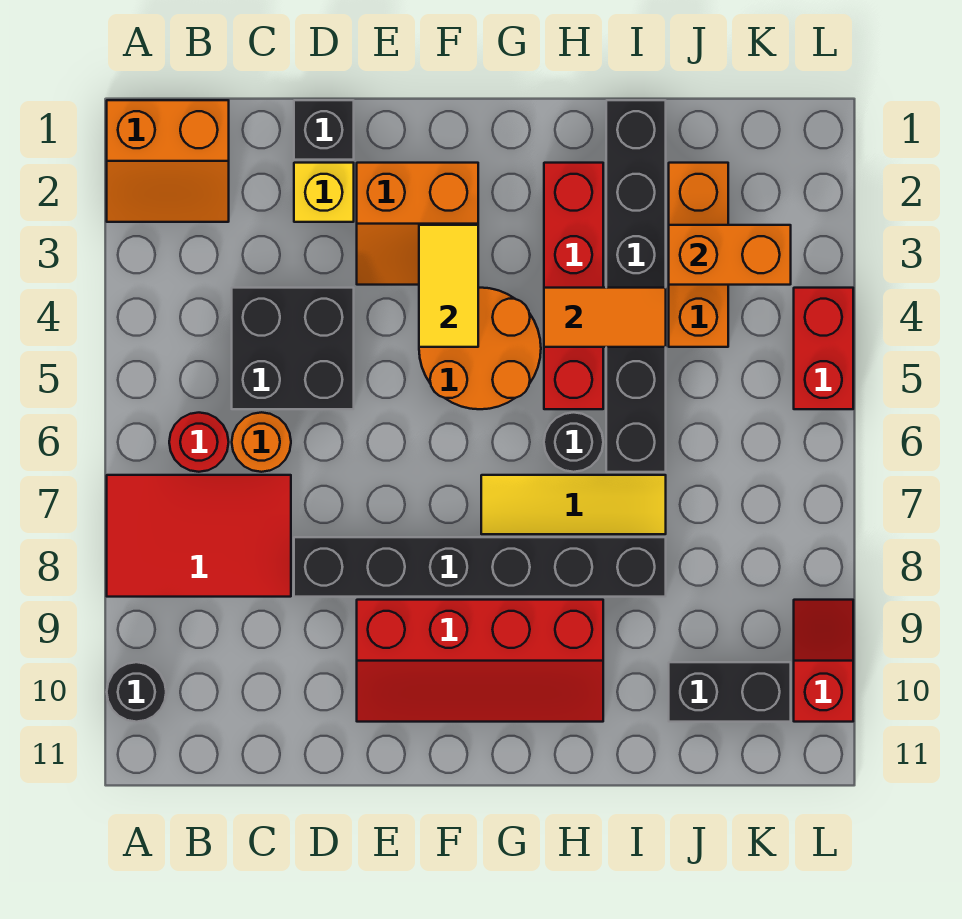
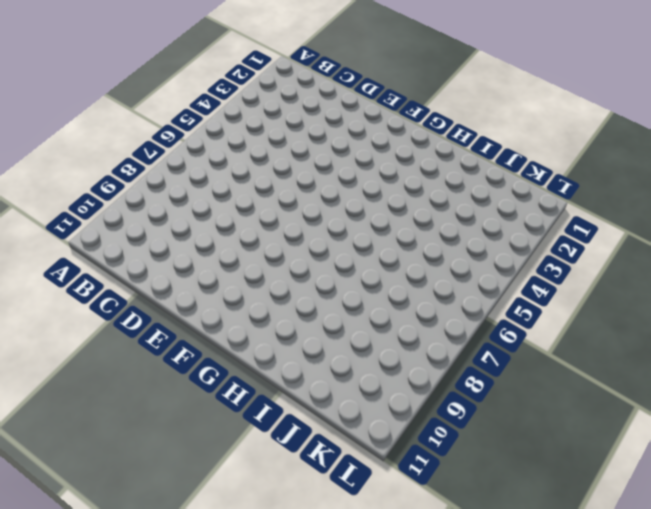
none -> orange 2x2 slope [107,100,229,222]
none -> red 2x3 tile [107,475,291,597]
none -> black 1x1 round brick [107,662,166,722]

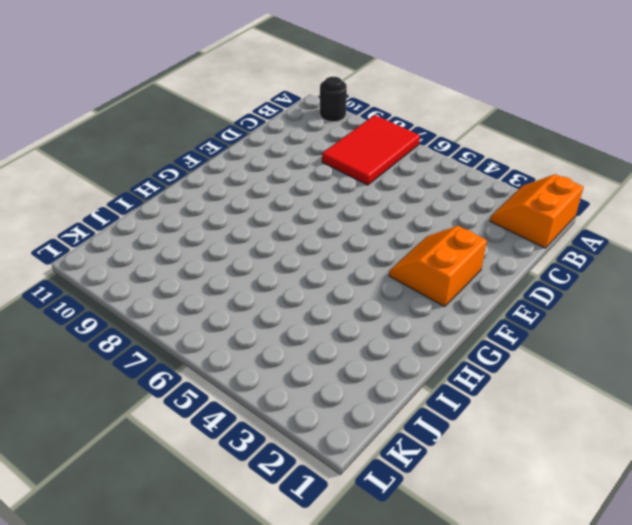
none -> red 1x1 round brick [169,413,229,472]
none -> black 2x2 brick [232,288,354,409]
none -> orange 1x1 round brick [232,412,291,472]

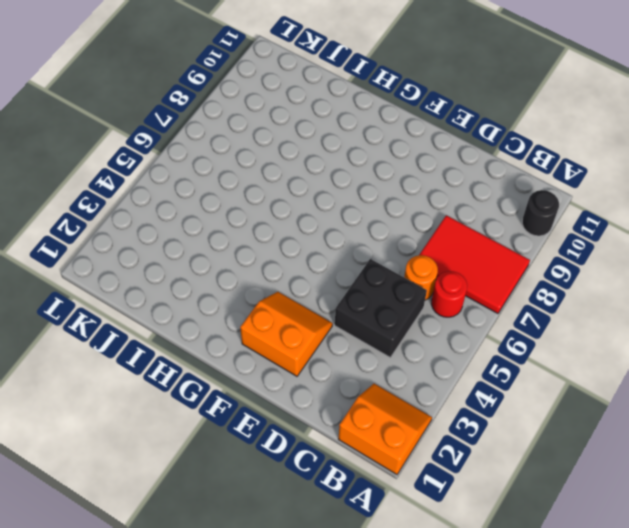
none -> black 1x1 brick [294,100,354,160]
none -> yellow 1x1 brick [294,163,354,222]
none -> black 1x6 brick [294,537,666,597]

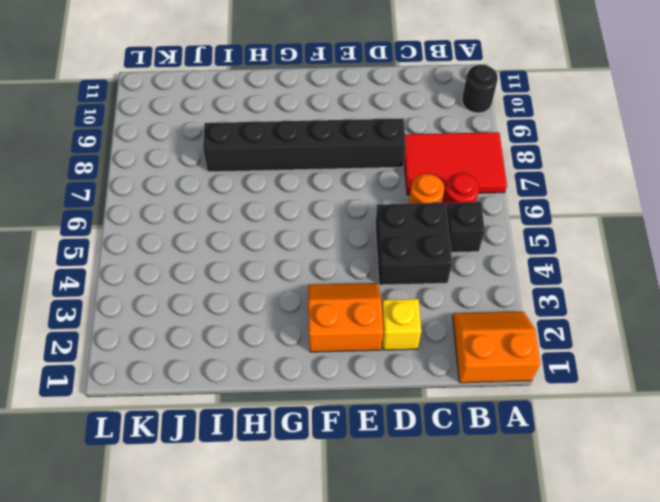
black 1x1 brick [447,202,485,252] -> black 1x1 brick moved to [294,100,354,160]
none -> red 2x4 slope [357,600,603,722]
none -> orange 2x2 round brick [419,288,541,409]
none -> yellow 1x3 tile [481,475,666,534]

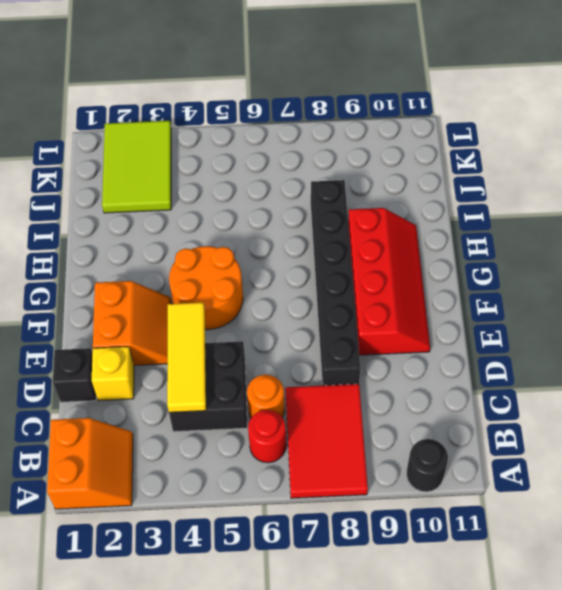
yellow 1x3 tile [167,303,206,412] -> yellow 1x3 tile moved to [481,475,666,534]
lime 2x3 tile [102,121,171,213] -> orange 1x3 brick [669,163,728,347]
none -> red 1x4 brick [544,163,603,409]
none -> black 1x1 round brick [544,412,603,472]
none -> black 1x6 brick [606,100,666,472]

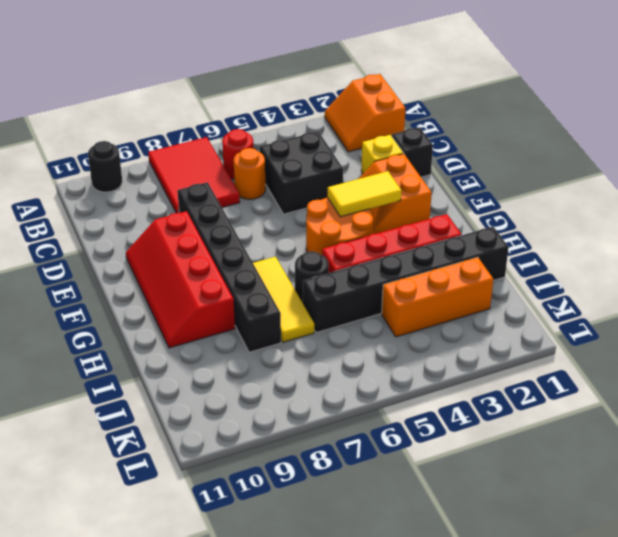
none -> black 1x2 brick [669,662,791,722]
none -> red 1x2 brick [794,288,853,409]
none -> red 1x2 slope [794,600,853,722]

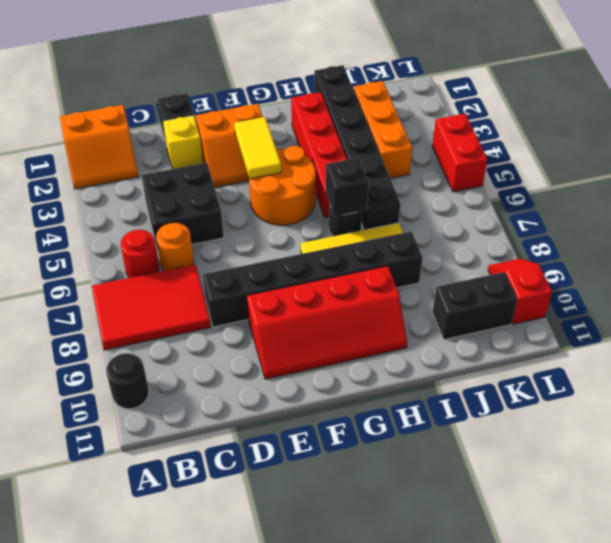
black 1x1 brick [326,158,369,216] -> none
none -> orange 1x2 tile [544,288,666,347]
none -> orange 1x2 brick [669,225,791,285]

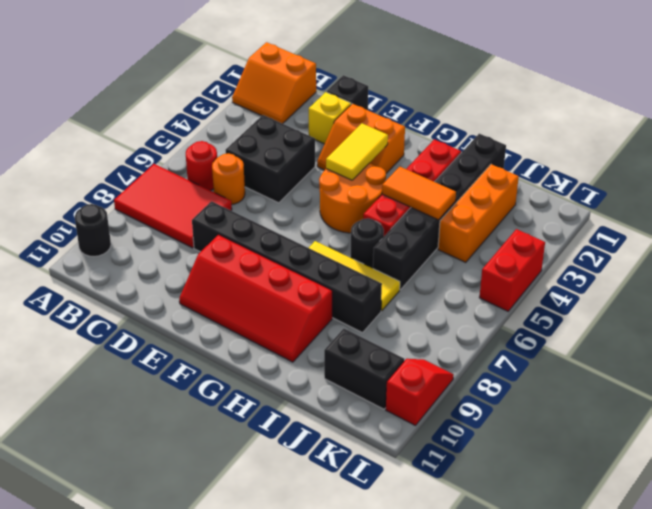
none -> orange 1x2 brick [669,225,791,285]

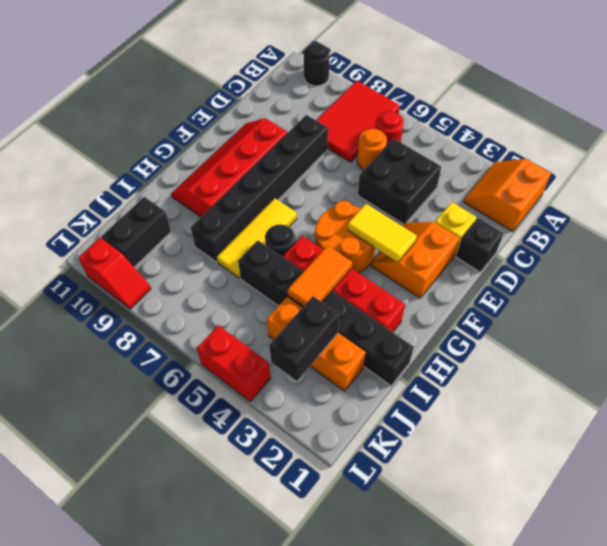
black 1x2 brick [269,296,339,381] -> orange 1x2 brick [669,225,791,285]

